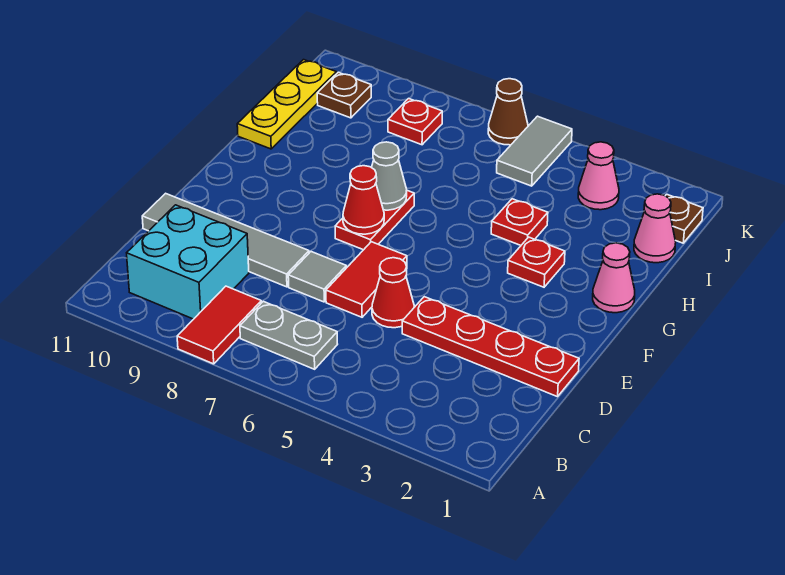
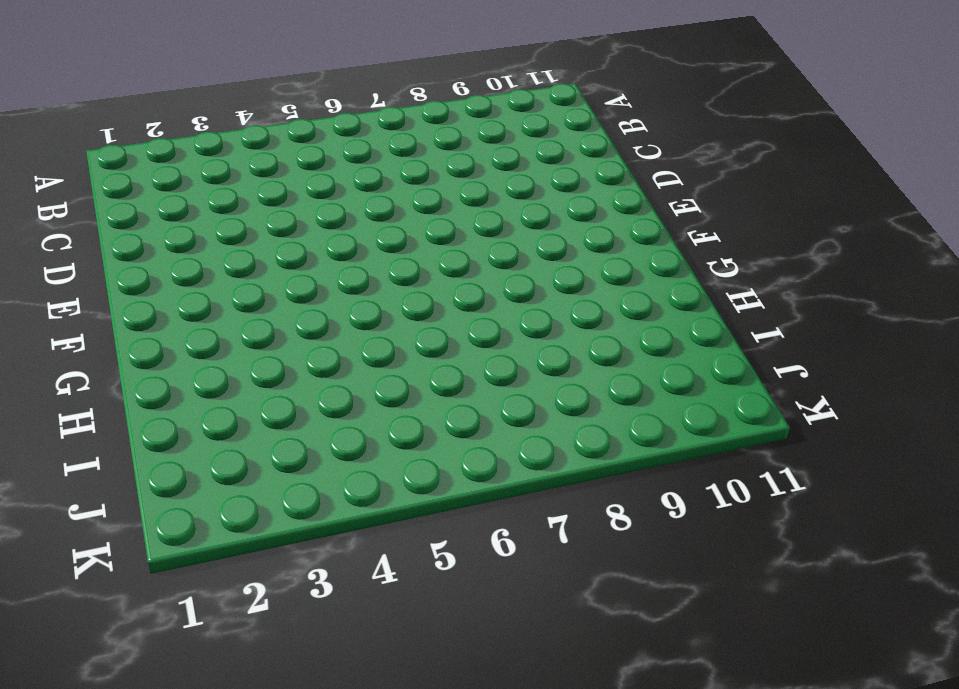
none -> red 1x2 tile [177,286,261,364]
none -> grey 1x2 plate [240,301,338,369]
none -> cyan 2x2 brick [127,205,249,319]

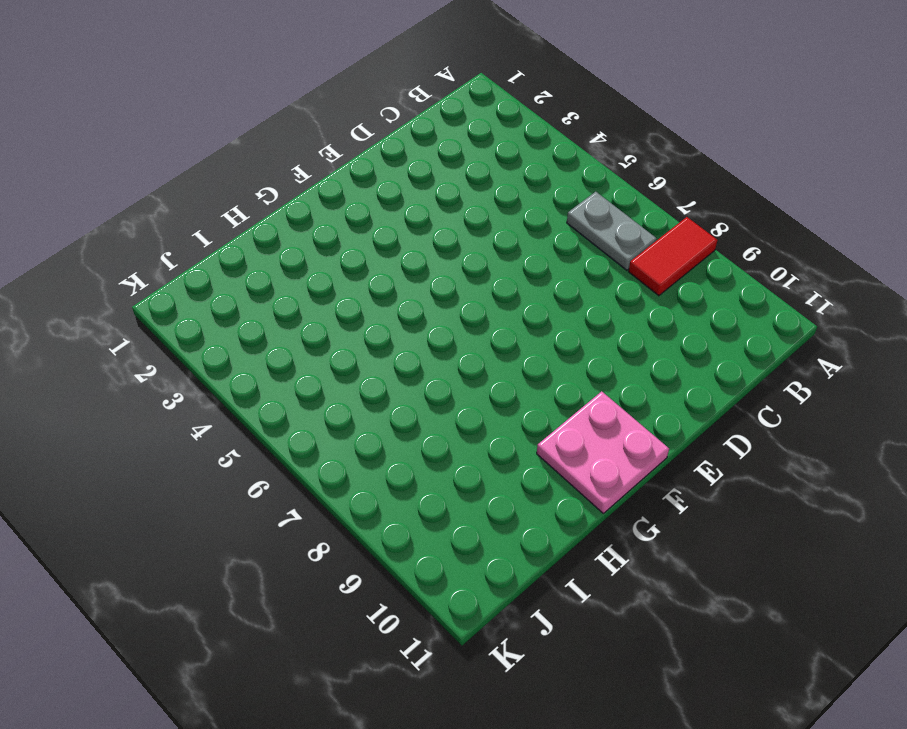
pink 2x2 plate [537,391,669,513] -> none
none -> cyan 2x2 brick [127,205,249,319]
none -> red 1x4 plate [402,297,579,397]
none -> red 1x1 cone [372,258,414,328]

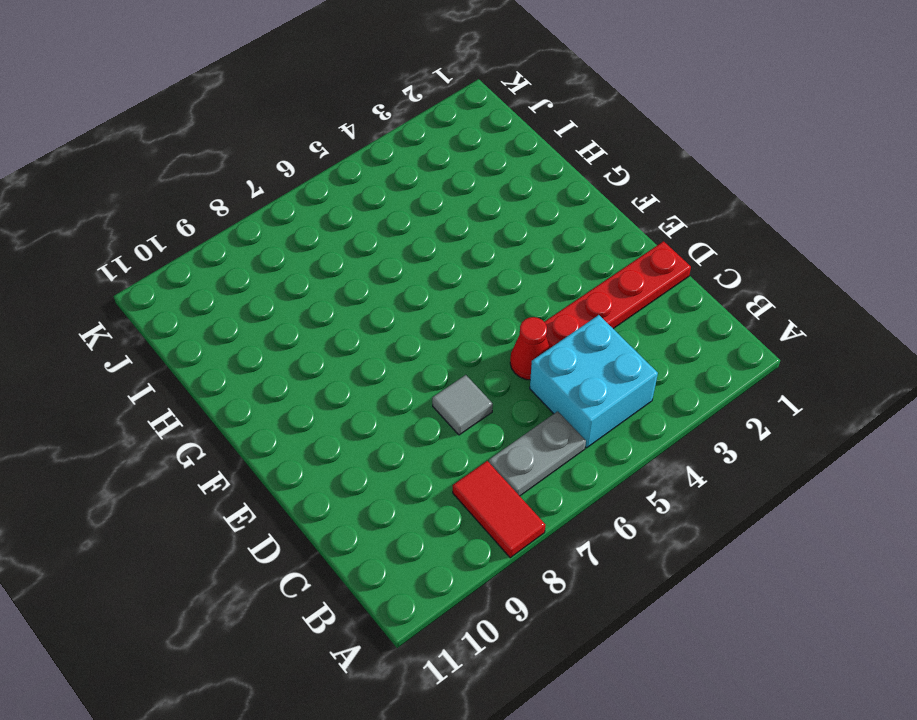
cyan 2x2 brick [530,315,658,448] -> cyan 2x2 brick moved to [127,205,249,319]
none -> red 1x2 tile [326,242,407,317]
none -> grey 1x4 tile [142,193,309,287]
none -> red 1x2 plate [335,191,414,250]

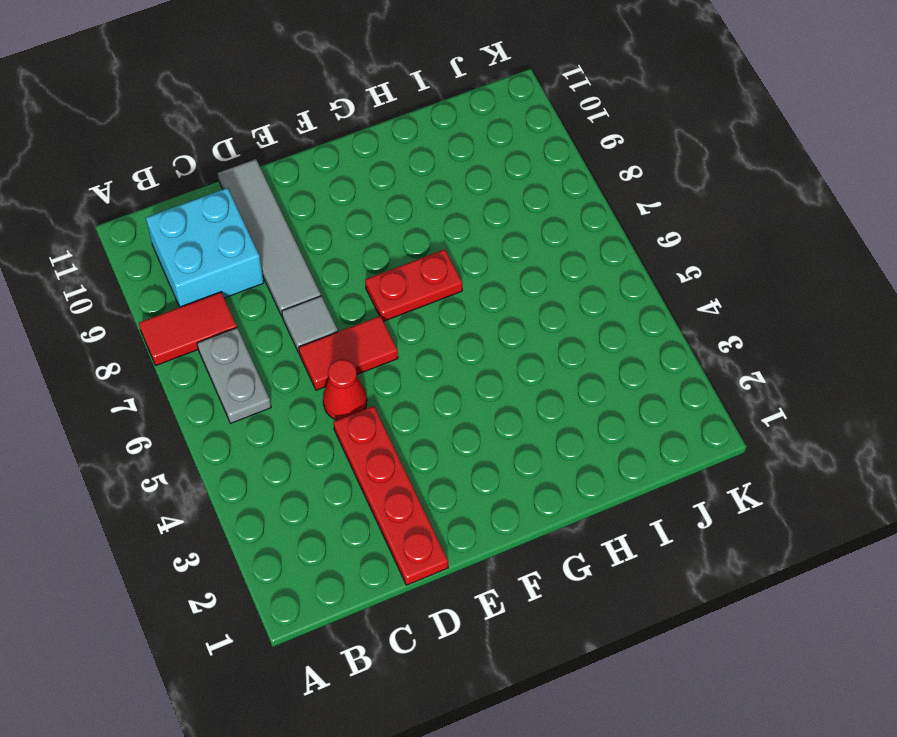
none -> pink 1x1 cone [593,243,635,313]
none -> red 1x1 plate [508,237,565,287]
none -> red 1x1 plate [491,199,548,245]

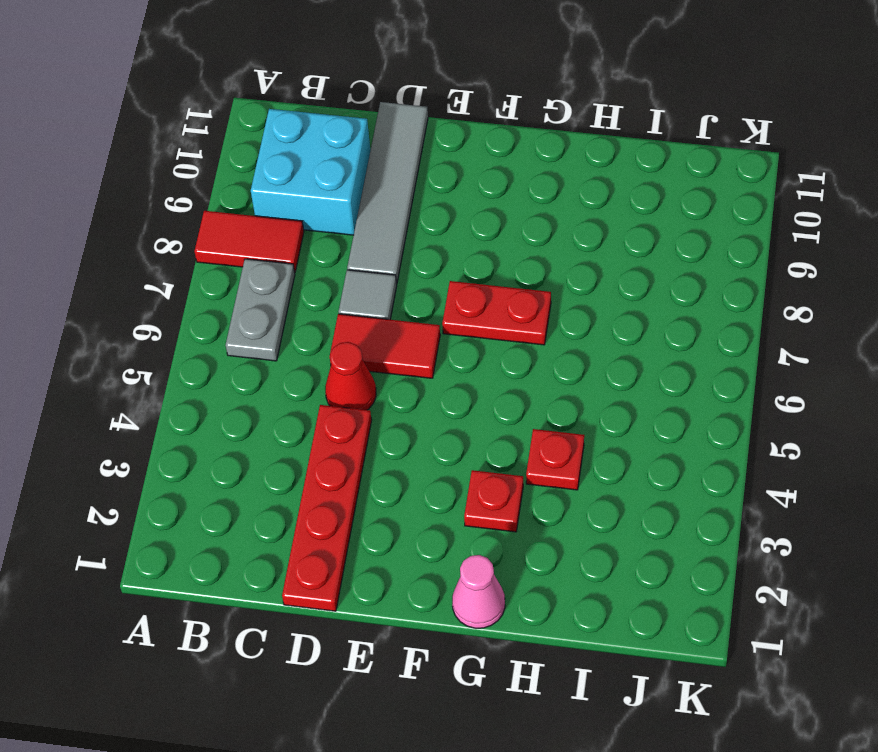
none -> yellow 1x3 plate [237,60,336,149]
none -> pink 1x1 cone [634,194,676,263]
none -> brown 1x1 plate [666,194,703,243]

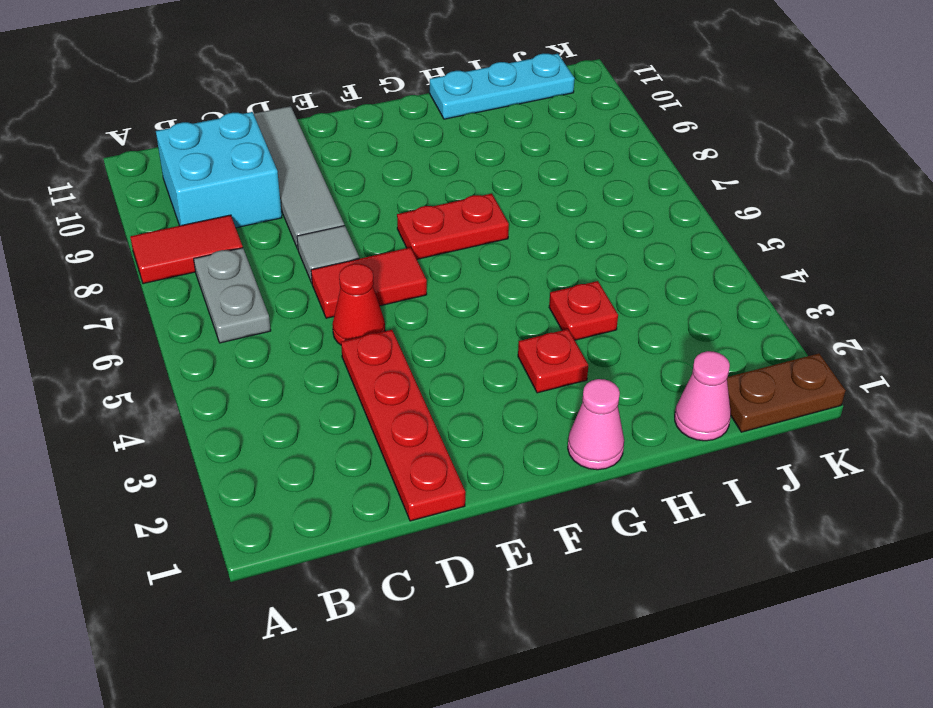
cyan 1x3 plate [430,54,575,119] -> yellow 1x3 plate [237,60,336,149]
brown 1x2 plate [727,353,846,432] -> brown 1x1 plate [666,194,703,243]
none -> pink 1x1 cone [578,142,619,210]
none -> grey 1x2 tile [497,116,572,186]
none -> red 1x1 plate [388,98,442,145]

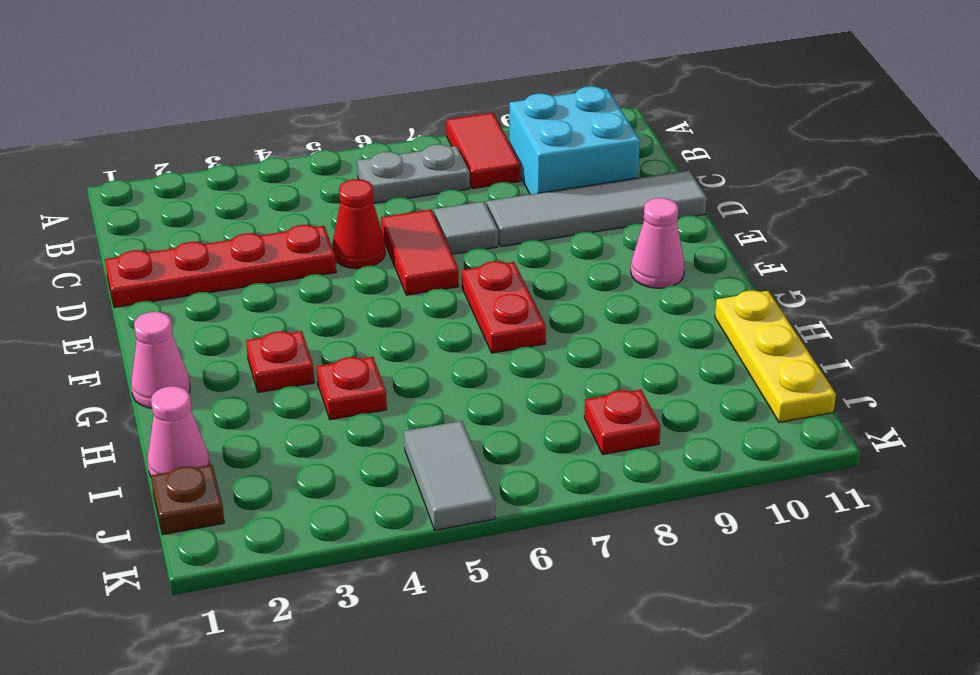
pink 1x1 cone [631,198,685,288] -> pink 1x1 cone moved to [578,142,619,210]
none -> brown 1x1 plate [317,72,371,118]
none -> brown 1x1 cone [488,79,528,145]
none -> red 1x1 cone [343,166,384,234]

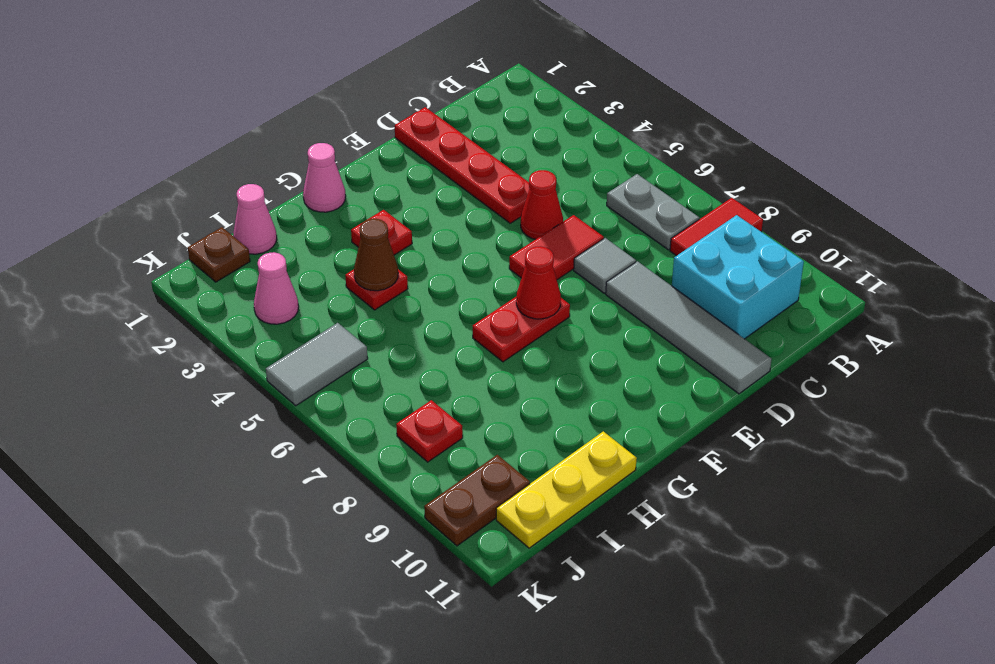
brown 1x1 cone [354,219,398,291] -> brown 1x1 cone moved to [488,79,528,145]
brown 1x2 plate [424,455,530,546] -> brown 1x1 plate [317,72,371,118]
none -> grey 1x1 cone [372,142,407,210]

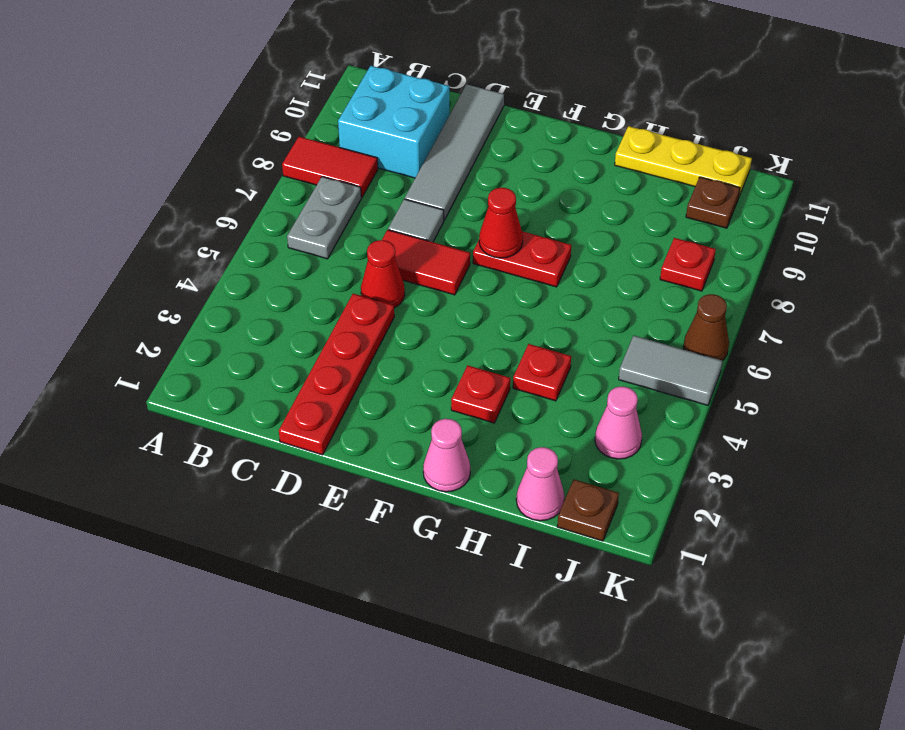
none -> grey 1x1 cone [372,142,407,210]

